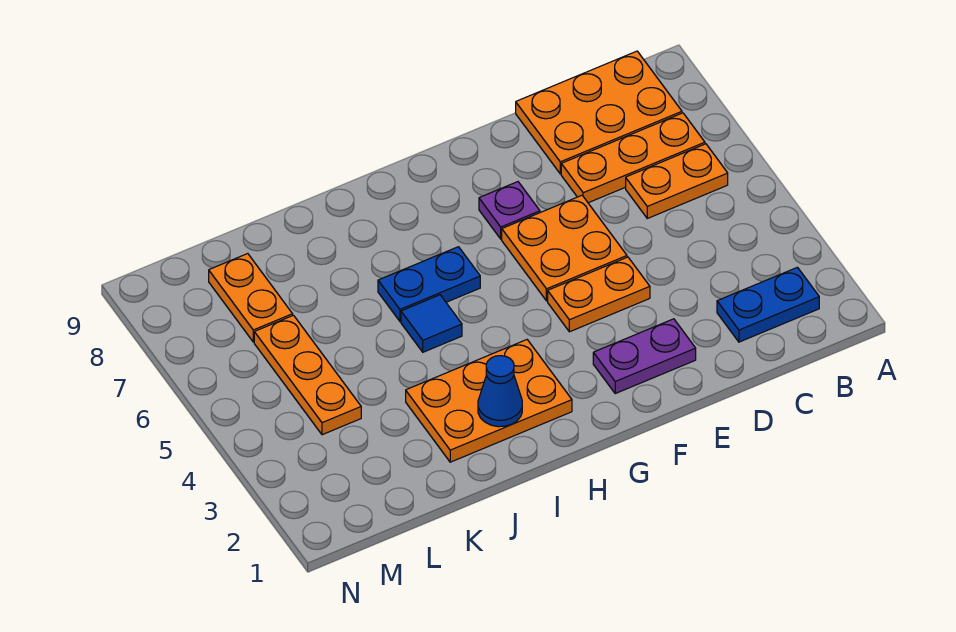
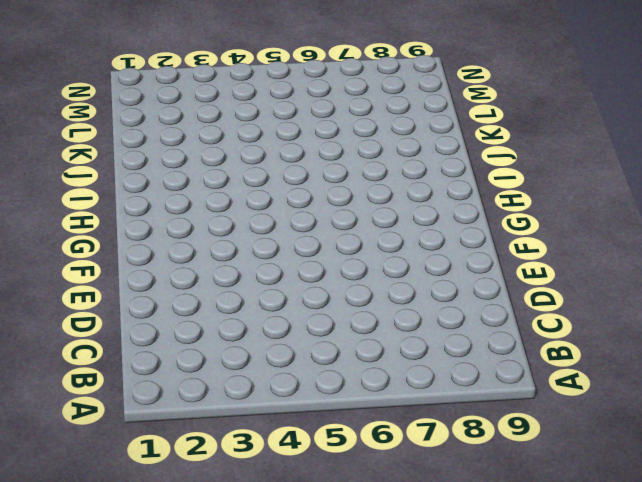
none -> blue 1x2 plate [717,267,819,342]
none -> orange 1x2 plate [626,144,728,218]
none -> orange 1x3 plate [561,113,705,203]

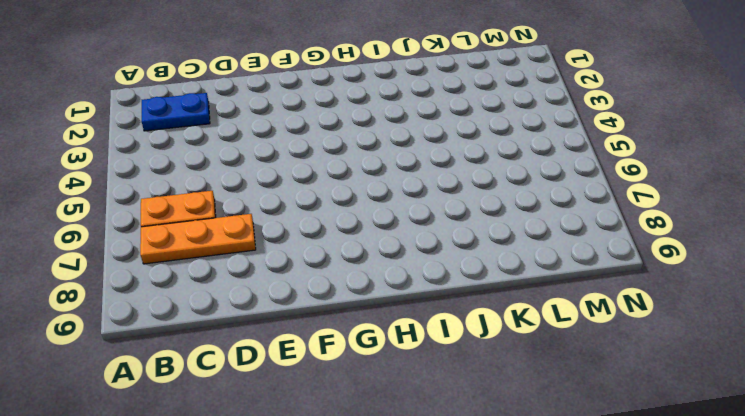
none -> orange 2x3 plate [516,51,682,174]
none -> purple 1x2 plate [593,319,696,393]
none -> orange 1x2 plate [548,257,650,332]

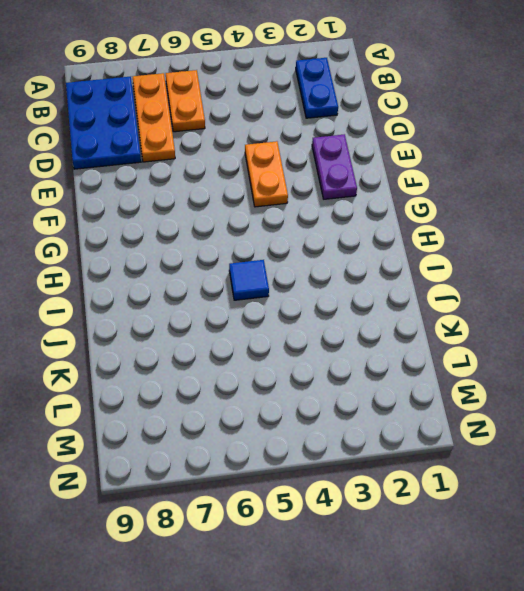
blue 2x3 plate [66,77,141,169] -> orange 2x3 plate [516,51,682,174]
none -> orange 2x2 plate [502,195,627,301]
none -> purple 1x1 plate [479,182,540,239]
none -> orange 2x3 plate [406,340,572,462]

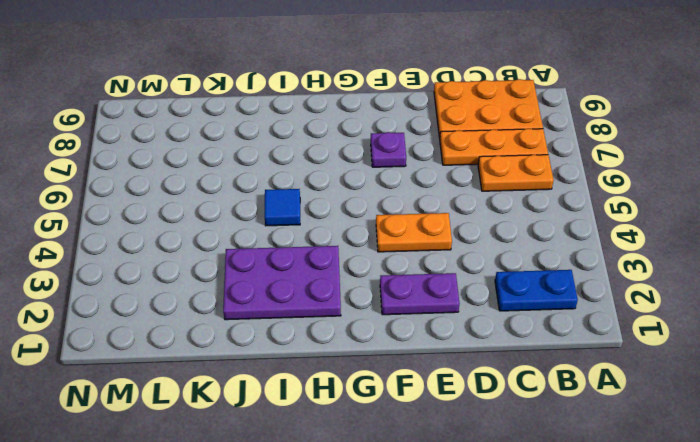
purple 2x3 plate [223,246,341,320] -> orange 2x3 plate [406,340,572,462]
none -> orange 2x2 plate [502,195,627,301]
none -> blue 1x2 plate [378,247,480,321]
none -> orange 1x3 plate [254,315,361,435]

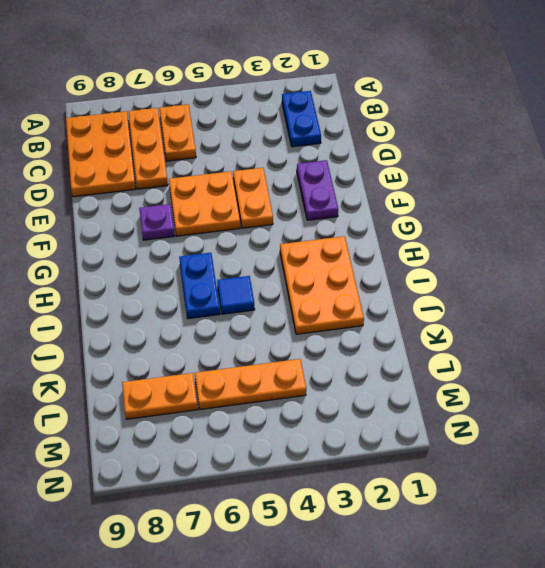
none -> blue 1x1 cone [478,356,522,427]

